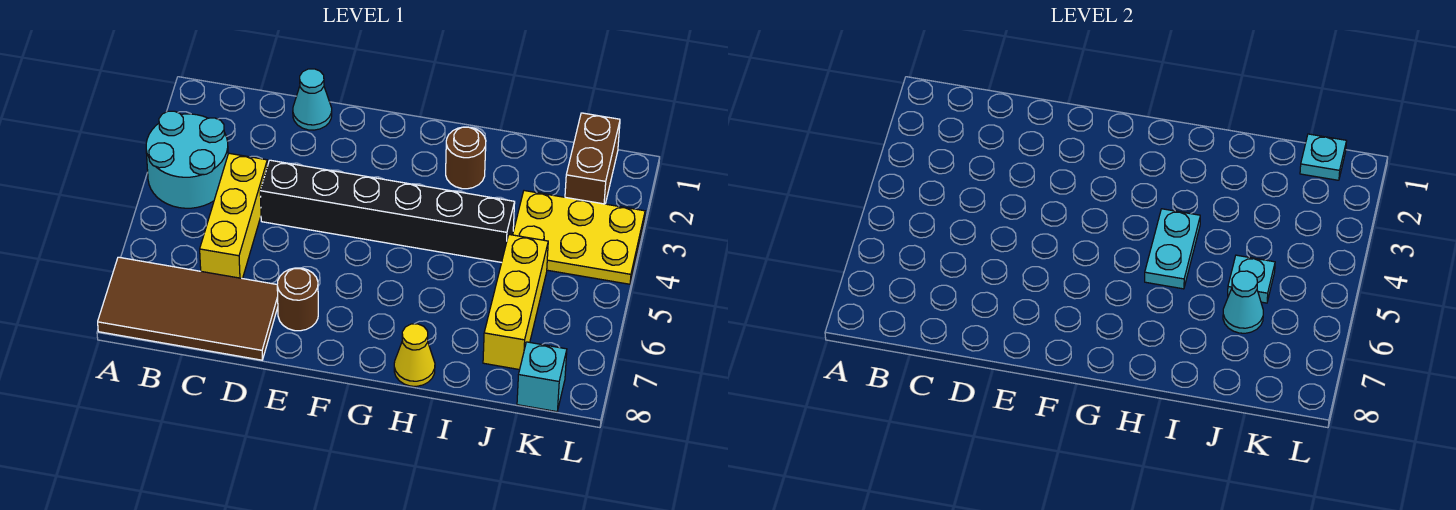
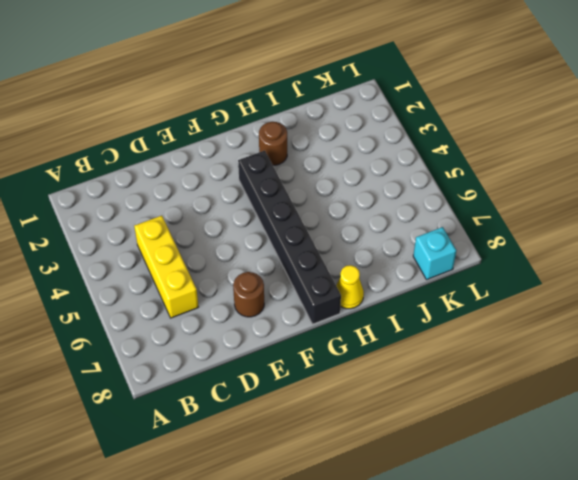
black 1x6 brick [238,151,341,324] -> black 1x6 brick turned to [260,160,515,263]
none -> cyan 2x2 round brick [146,111,228,208]
none -> brown 2x4 tile [98,257,278,360]
none -> cyan 1x1 cone [293,69,332,130]

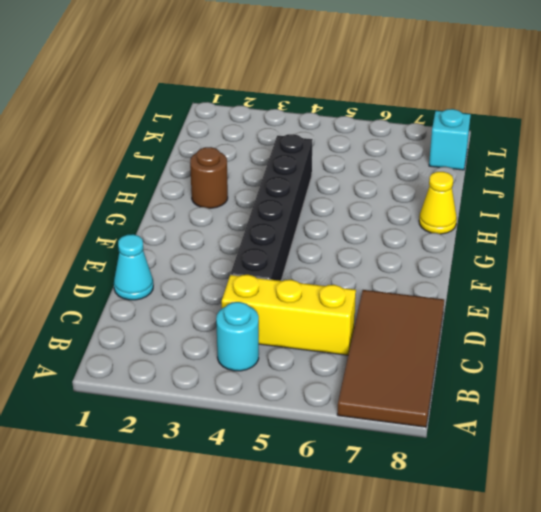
cyan 1x1 round brick [216,302,259,371] -> cyan 2x2 round brick [146,111,228,208]
none -> brown 1x1 round brick [277,268,318,331]
none -> yellow 2x3 plate [513,191,645,284]
none -> yellow 1x3 brick [483,235,548,370]

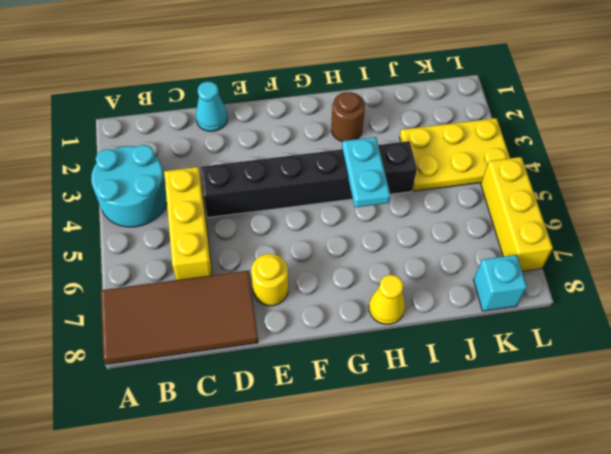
yellow 1x1 round brick [251,254,288,306] -> brown 1x1 round brick [277,268,318,331]
yellow 1x3 brick [481,157,553,271] -> yellow 1x3 brick moved to [483,235,548,370]
none -> brown 1x2 brick [565,113,620,204]
none -> cyan 1x1 plate [1228,255,1275,303]
none -> cyan 1x1 cone [1223,271,1263,333]

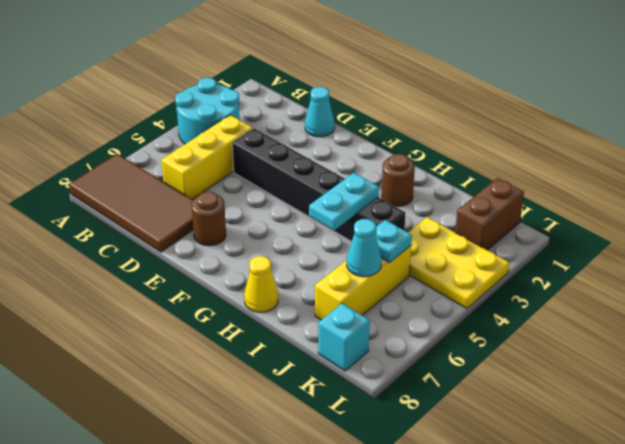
none -> cyan 1x1 plate [1300,134,1347,180]

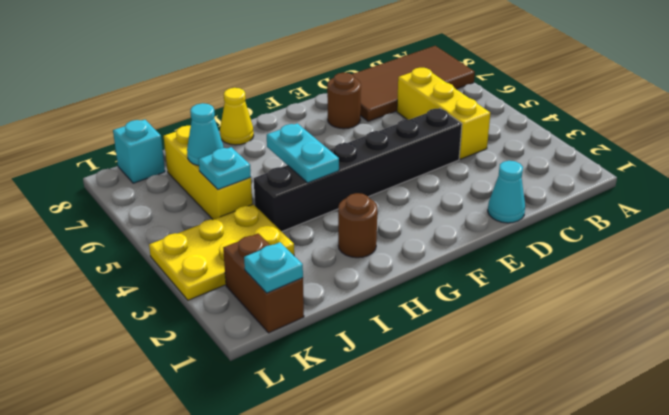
none -> cyan 2x2 round brick [146,111,228,208]

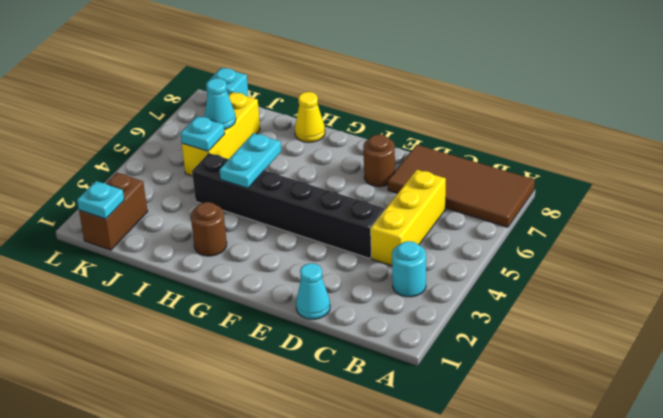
cyan 1x1 round brick [392,241,426,297] -> cyan 2x2 round brick [146,111,228,208]
none -> yellow 2x3 plate [513,191,645,284]

